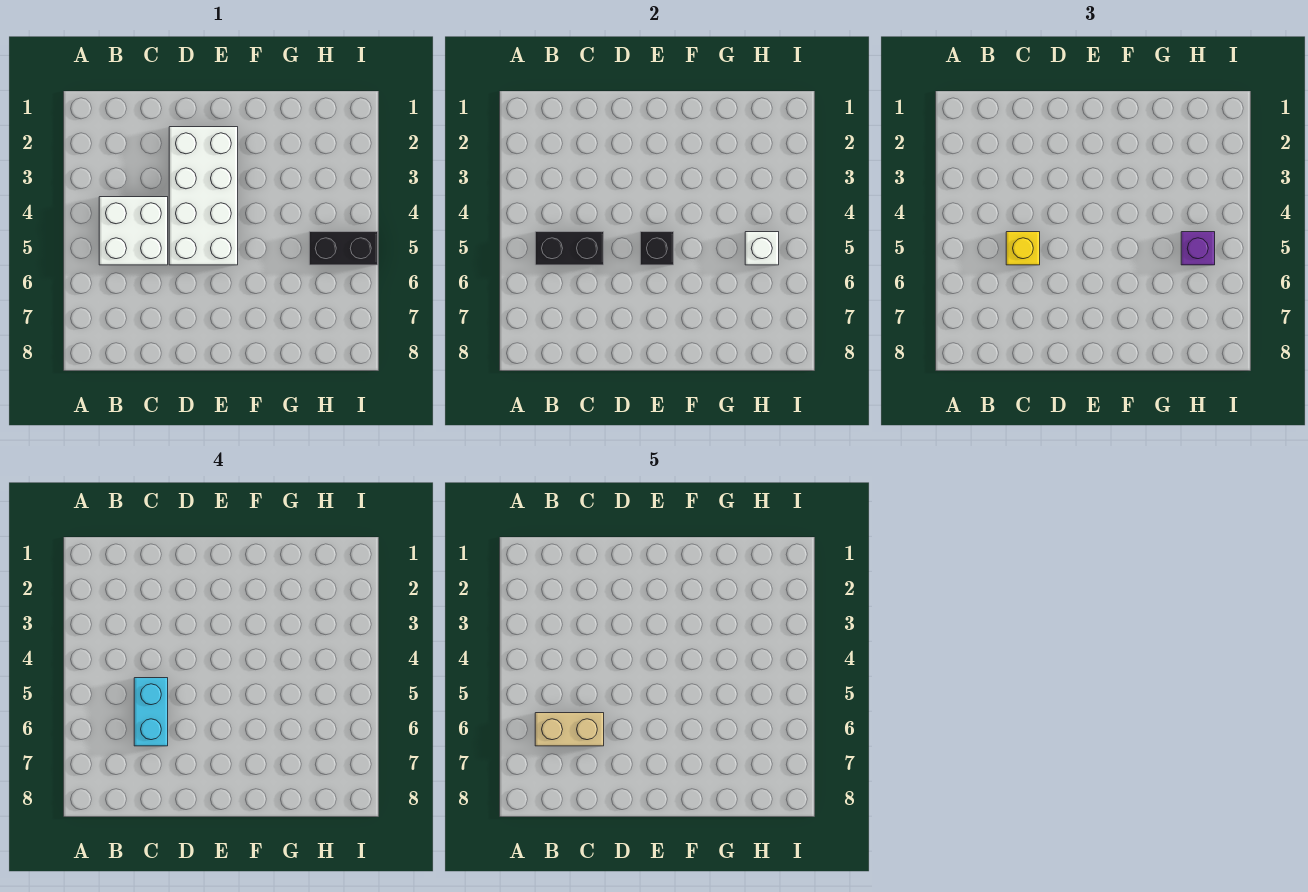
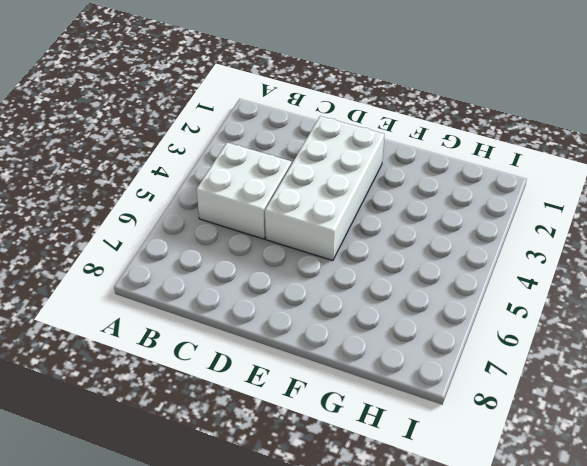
none -> black 1x2 brick [309,232,378,265]
none -> black 1x2 brick [535,232,604,265]

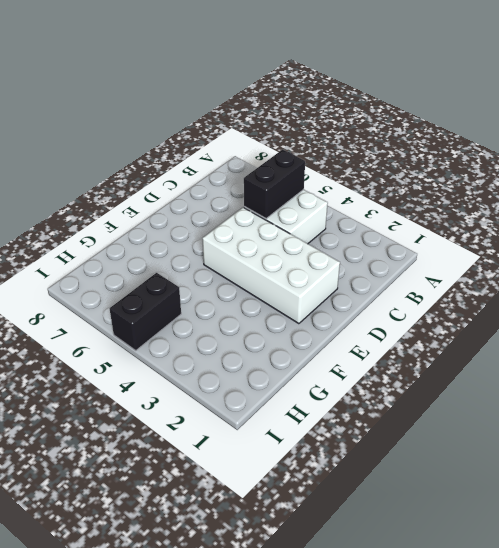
none -> black 1x1 brick [640,232,674,265]
none -> white 1x1 brick [745,232,779,265]

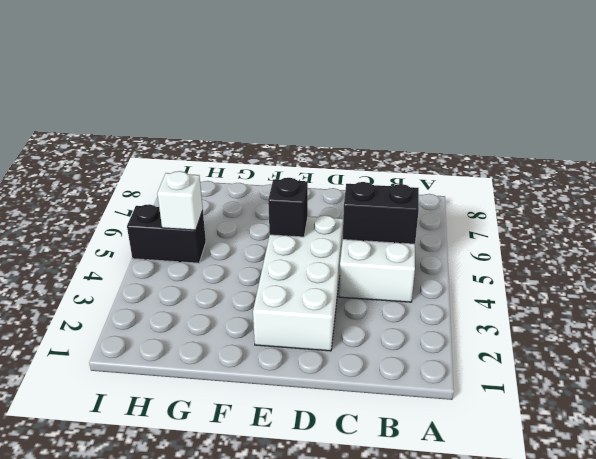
none -> yellow 1x1 brick [1006,232,1040,265]
none -> purple 1x1 brick [1181,232,1215,265]

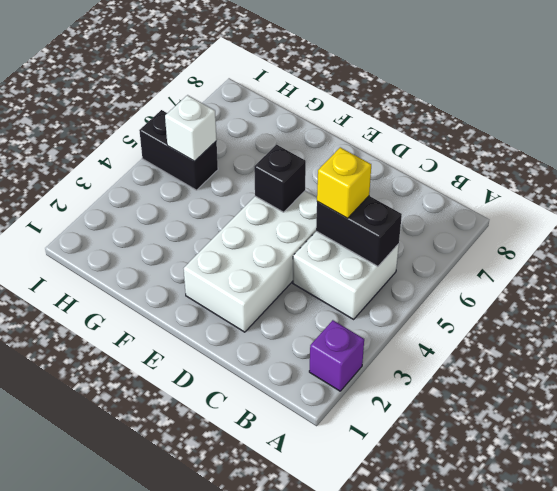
purple 1x1 brick [309,320,364,391] -> purple 1x1 brick moved to [1181,232,1215,265]
none -> cyan 1x2 brick [134,678,168,746]
none -> tan 1x2 brick [535,713,604,746]

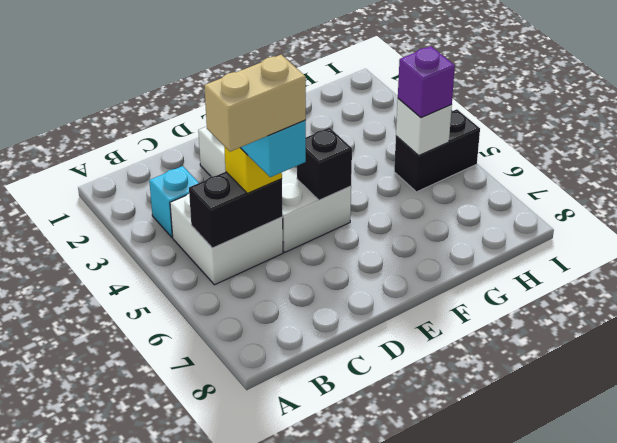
cyan 1x1 brick [149,166,199,237] -> none

